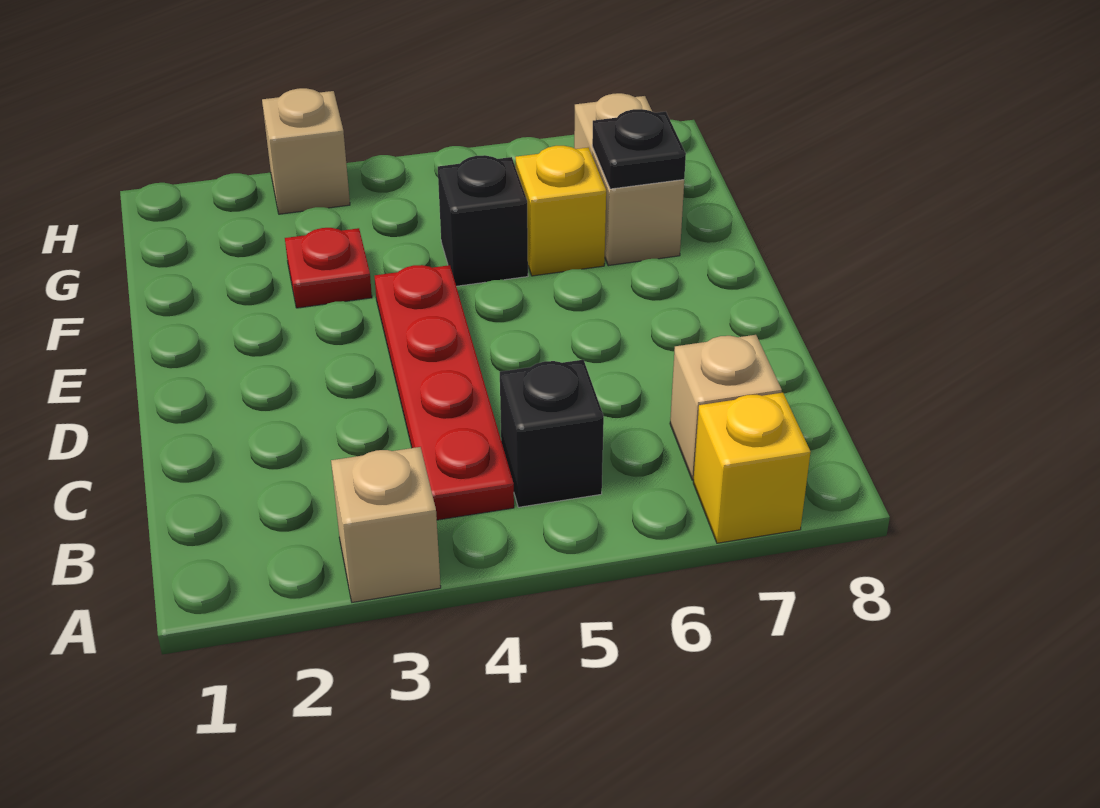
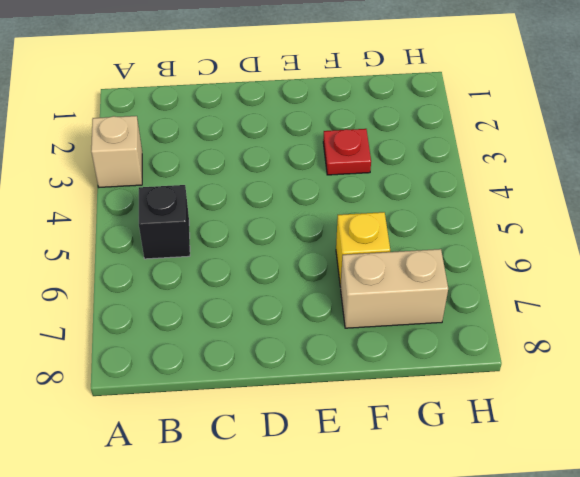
none -> yellow 1x1 brick [693,393,810,543]
none -> red 1x4 plate [375,265,514,520]

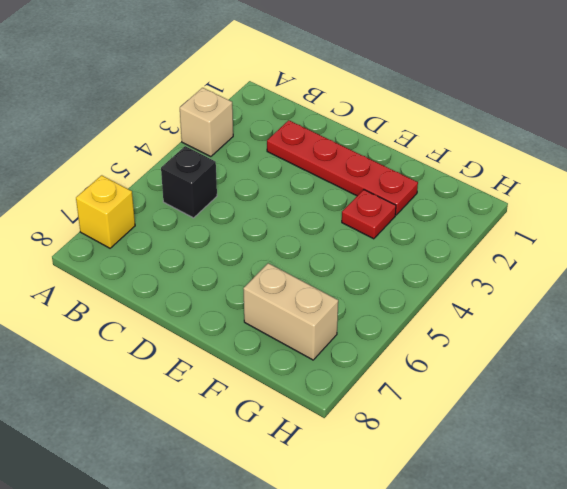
red 1x4 plate [267,120,418,215] -> red 1x4 plate moved to [375,265,514,520]
none -> tan 1x1 brick [670,335,782,480]
none -> black 1x1 brick [438,155,528,286]

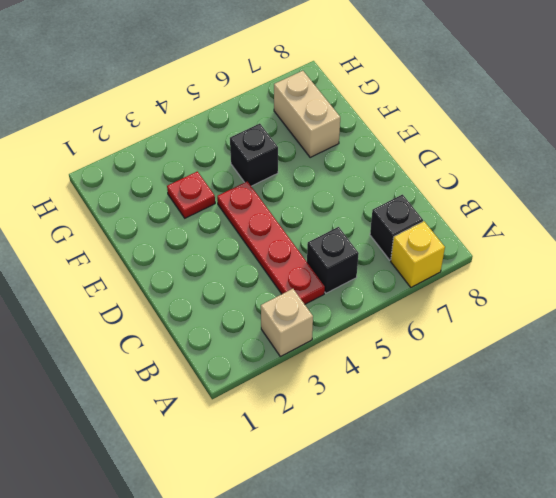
black 1x1 brick [370,195,423,260] -> tan 1x1 brick [670,335,782,480]
none -> yellow 1x1 brick [515,146,606,276]
none -> tan 1x1 brick [262,88,350,214]

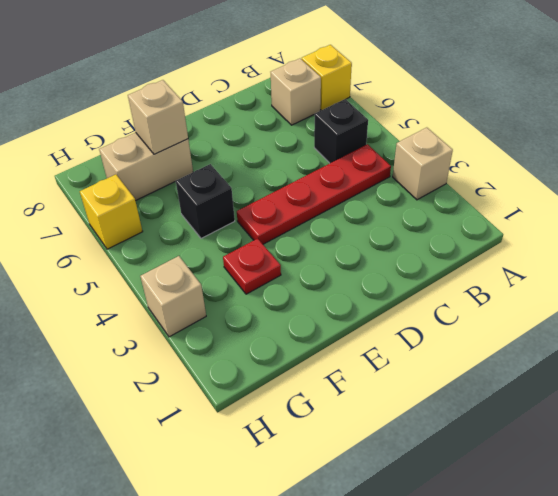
tan 1x1 brick [128,80,188,154] -> black 1x1 plate [592,109,686,189]
yellow 1x1 brick [80,174,143,249] -> yellow 1x1 brick moved to [515,146,606,276]

